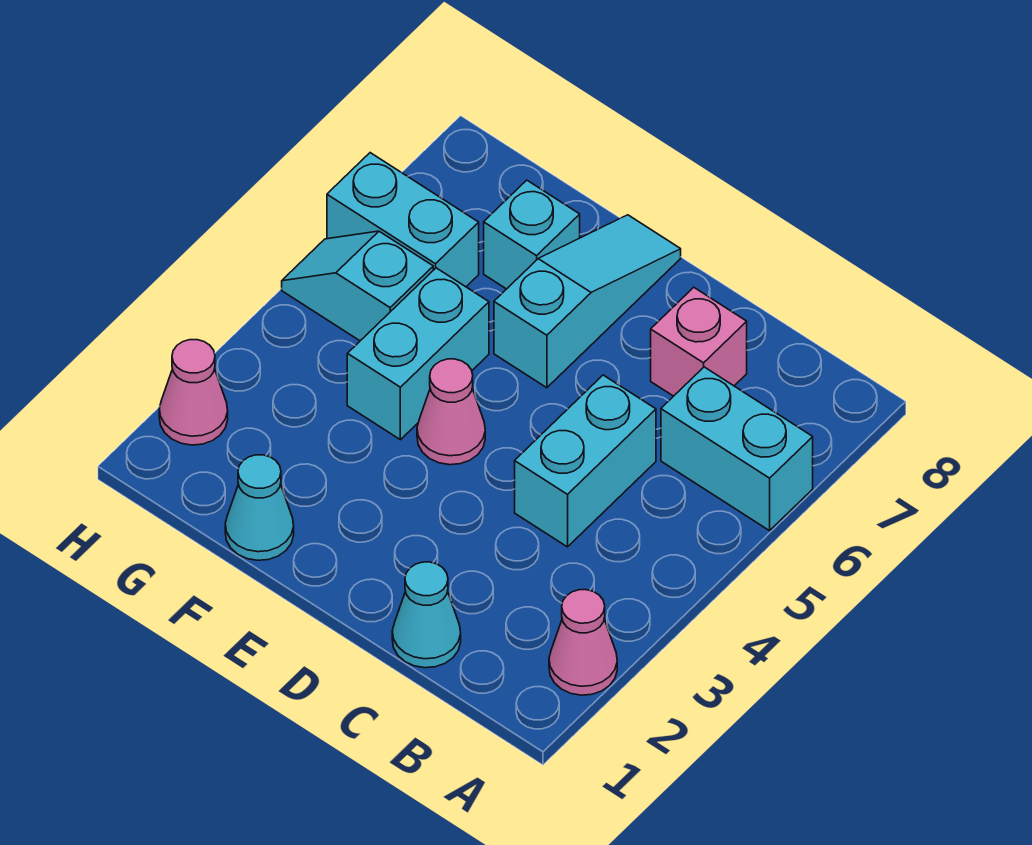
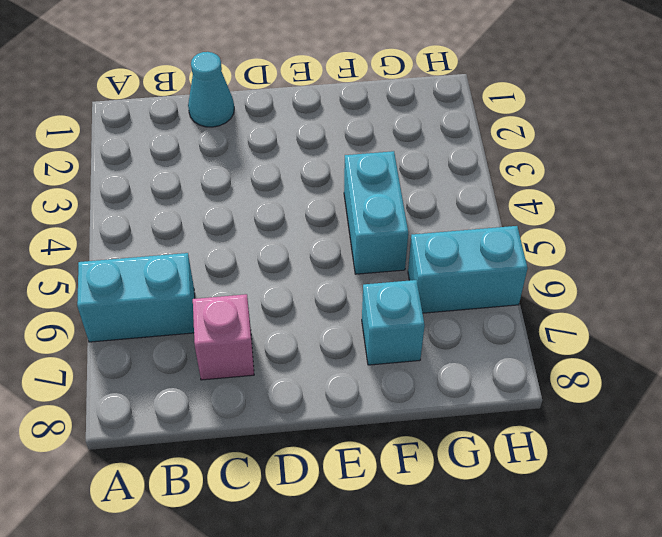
none -> pink 1x1 cone [549,590,617,695]
none -> cyan 1x2 brick [515,375,656,547]
none -> pink 1x1 cone [417,359,485,465]

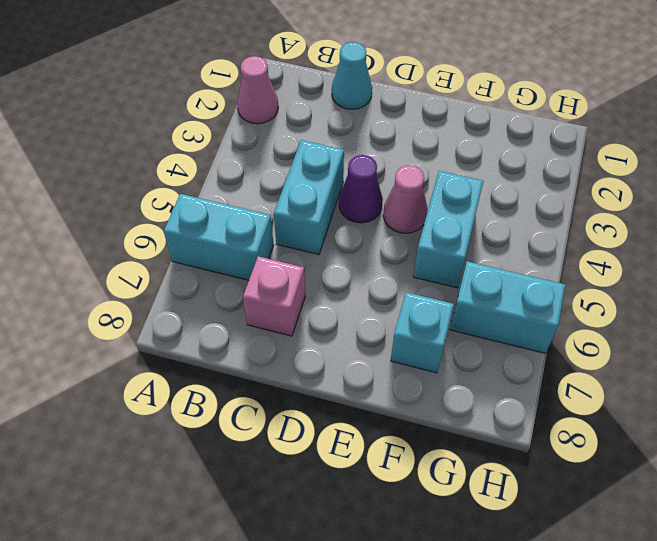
purple 1x1 cone [339,155,383,223] -> none
none -> cyan 1x3 slope [494,215,681,388]
none -> cyan 1x1 cone [225,455,294,560]
none -> cyan 1x2 slope [282,231,433,341]

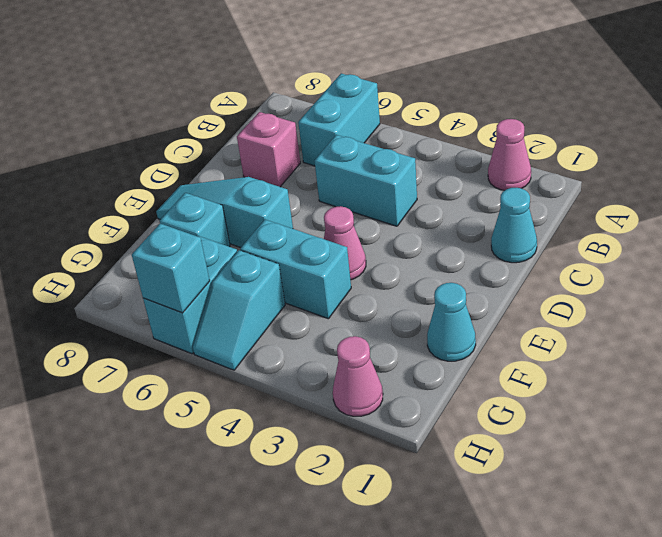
cyan 1x1 brick [132,224,210,313] -> none

